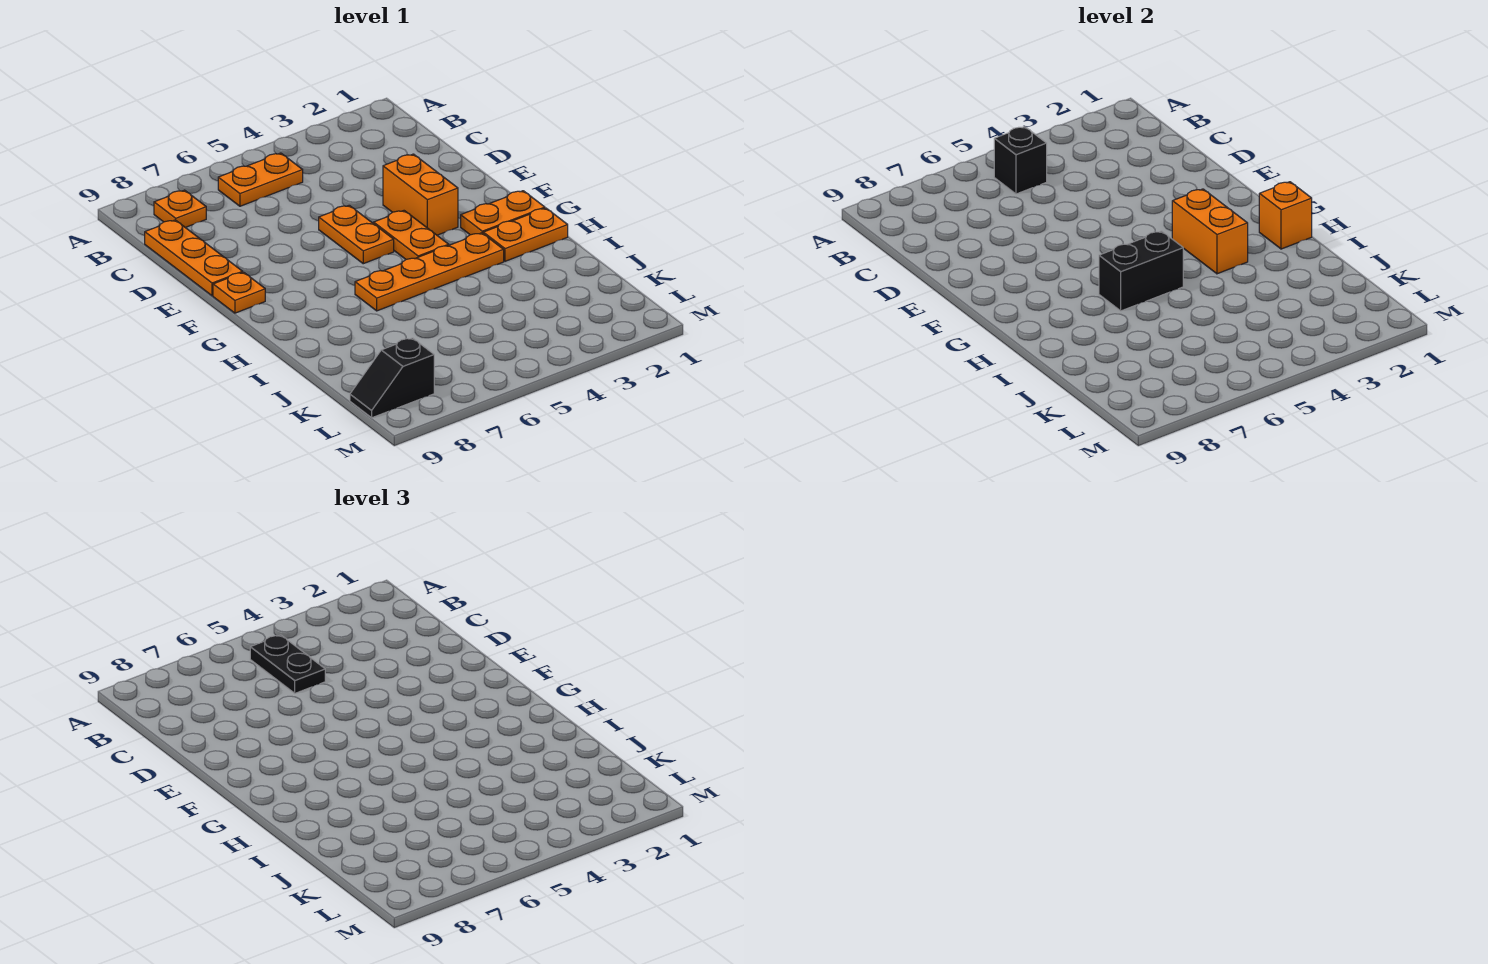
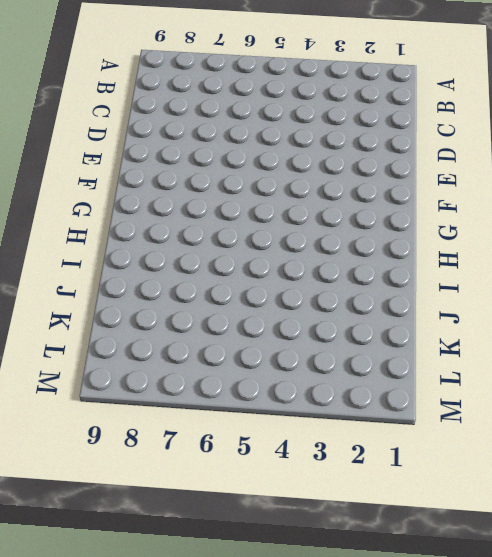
none -> orange 1x2 plate [218,153,303,206]
none -> orange 1x1 plate [154,190,206,228]
none -> orange 1x3 plate [145,220,243,296]

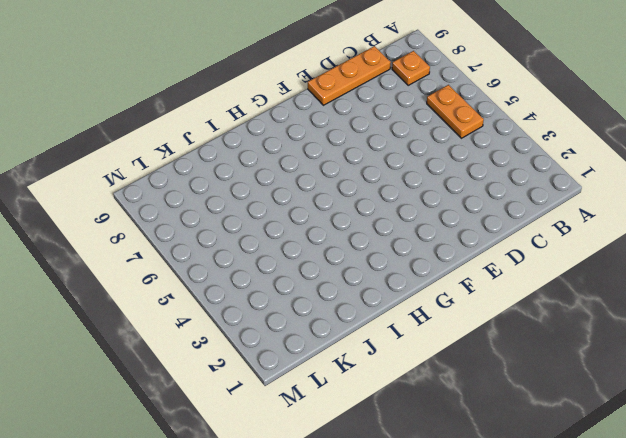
none -> orange 1x2 brick [383,154,458,235]
none -> orange 1x2 plate [319,205,394,264]
none -> orange 1x2 plate [374,211,449,259]

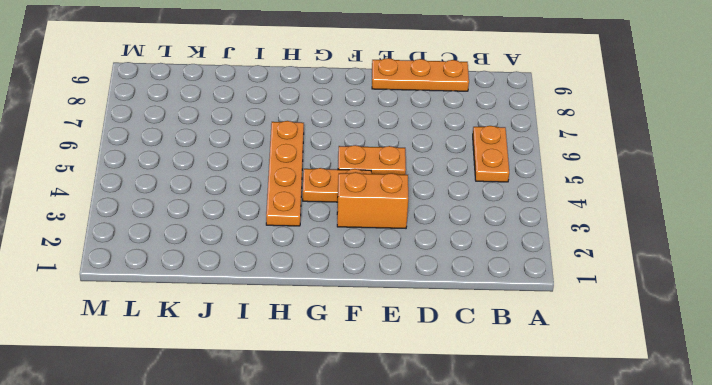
none -> orange 1x1 plate [154,190,206,228]
none -> orange 1x1 plate [213,272,265,313]
none -> orange 1x2 plate [461,191,545,235]

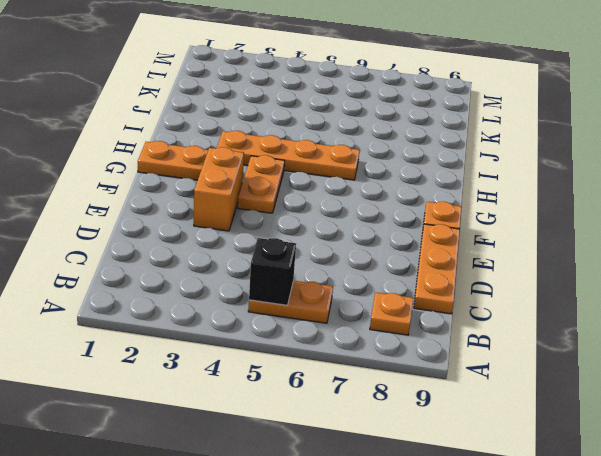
none -> orange 1x2 plate [319,205,394,264]
none -> orange 1x2 plate [483,208,568,261]
none -> black 1x2 slope [350,338,434,418]

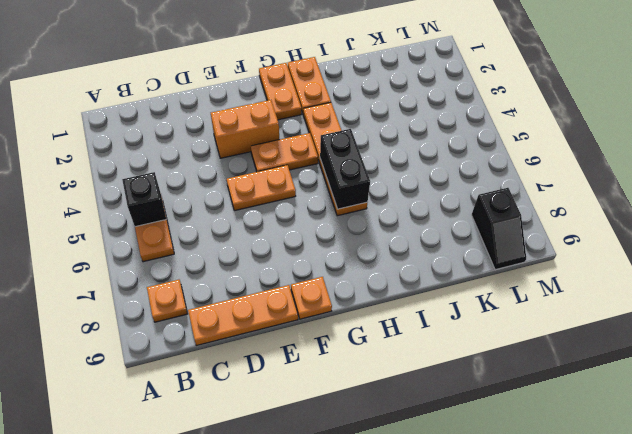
none -> orange 1x2 brick [1172,189,1248,274]
none -> orange 1x1 brick [1259,182,1312,249]
none -> black 1x2 plate [250,635,325,693]

